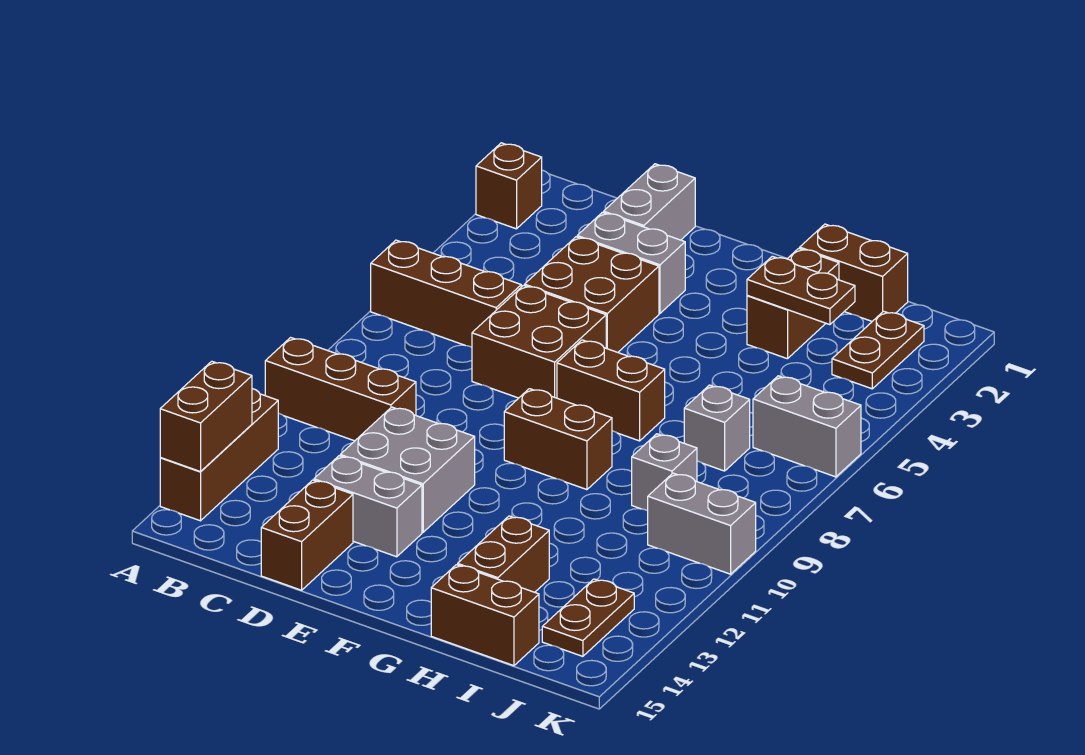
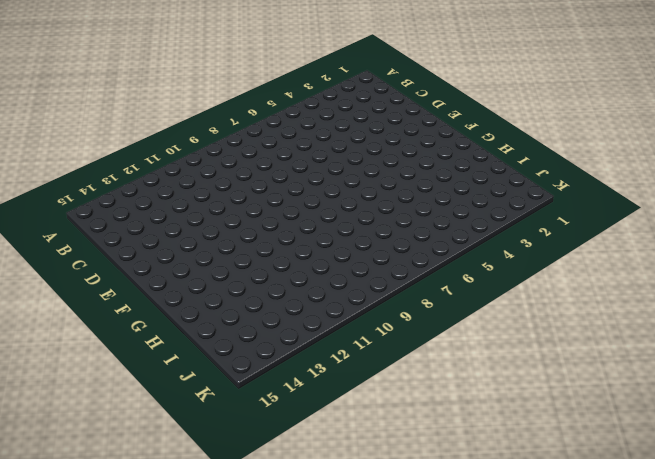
none -> brown 1x1 brick [476,143,542,229]
none -> brown 1x3 brick [371,240,521,347]
none -> brown 1x3 brick [265,338,416,441]

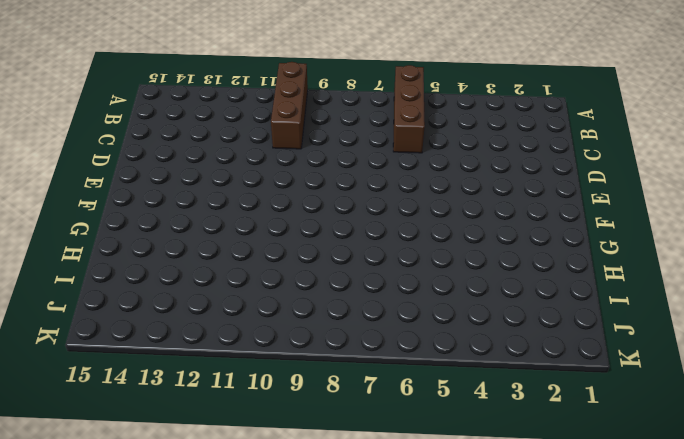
none -> brown 1x1 brick [476,143,542,229]
none -> brown 1x3 brick [160,389,278,521]
none -> grey 1x2 brick [604,164,695,240]

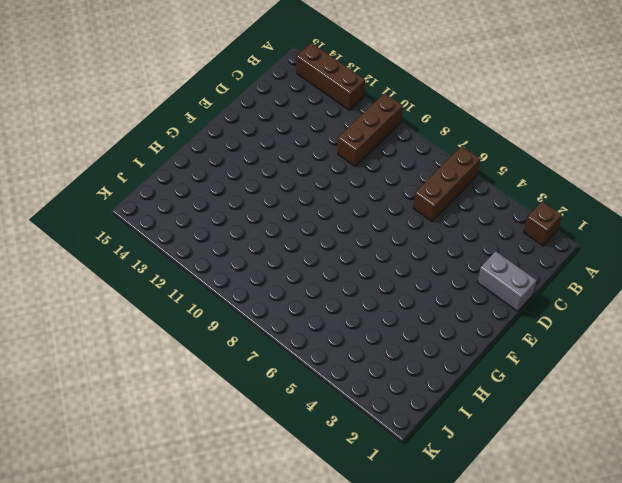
none -> grey 1x2 brick [577,212,685,313]
none -> brown 2x2 brick [525,237,659,352]
none -> brown 2x2 brick [472,285,606,398]

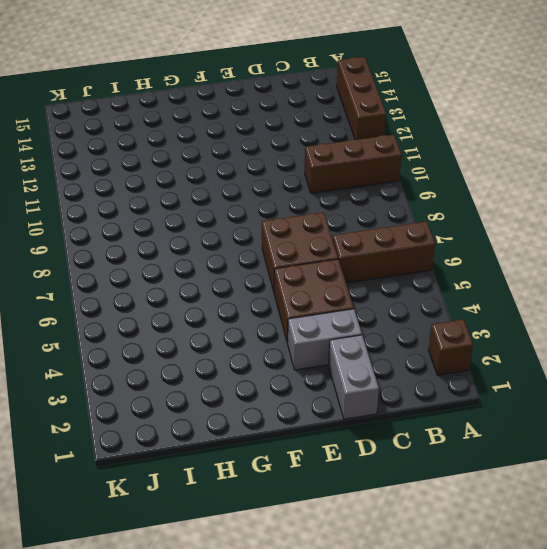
none -> grey 2x2 brick [340,407,475,532]
none -> grey 1x2 brick [314,456,422,557]
none -> brown 1x2 brick [261,480,353,590]

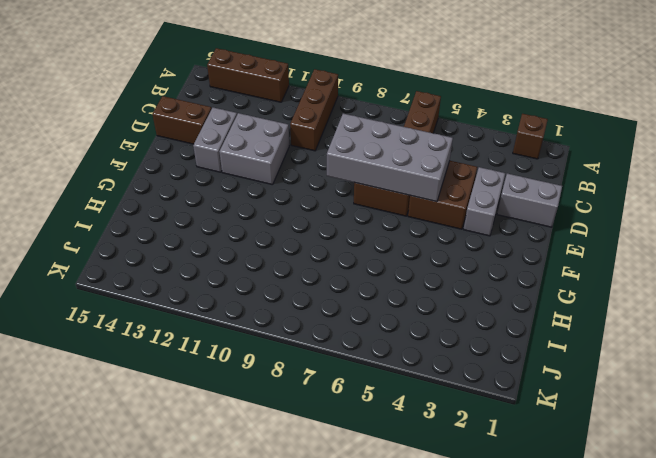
grey 2x4 brick [327,114,453,202] -> none
none -> brown 1x2 brick [557,340,665,441]
none -> brown 1x2 brick [504,389,612,490]
none -> brown 1x2 brick [800,224,908,321]

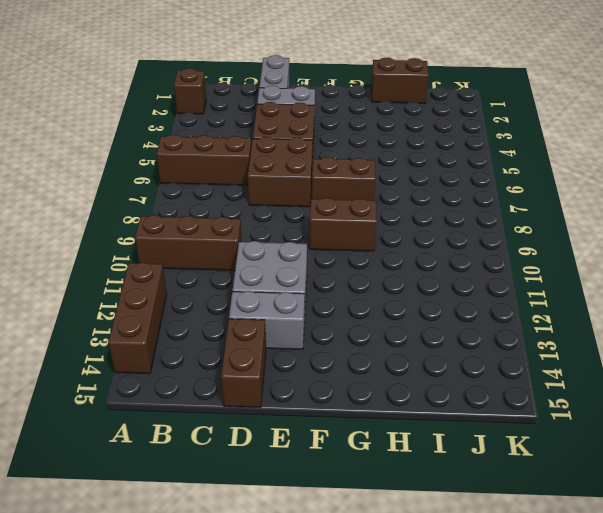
none -> brown 1x2 brick [747,248,839,359]
none -> brown 1x2 brick [458,516,549,592]
none -> brown 1x2 brick [431,565,539,666]

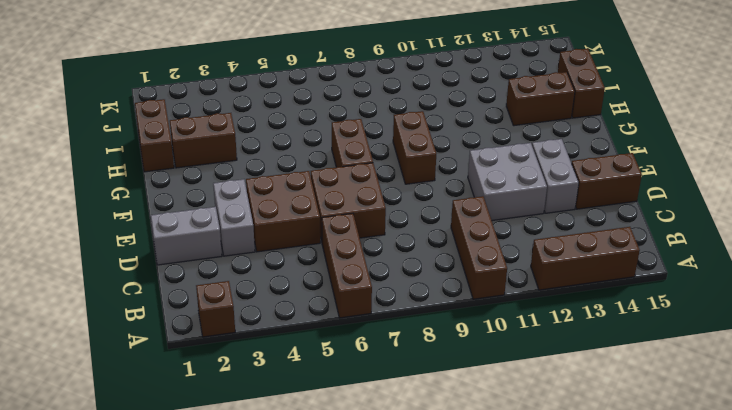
none -> grey 1x1 brick [684,385,750,471]
none -> grey 1x1 brick [632,434,697,511]
none -> brown 1x2 plate [832,311,924,389]

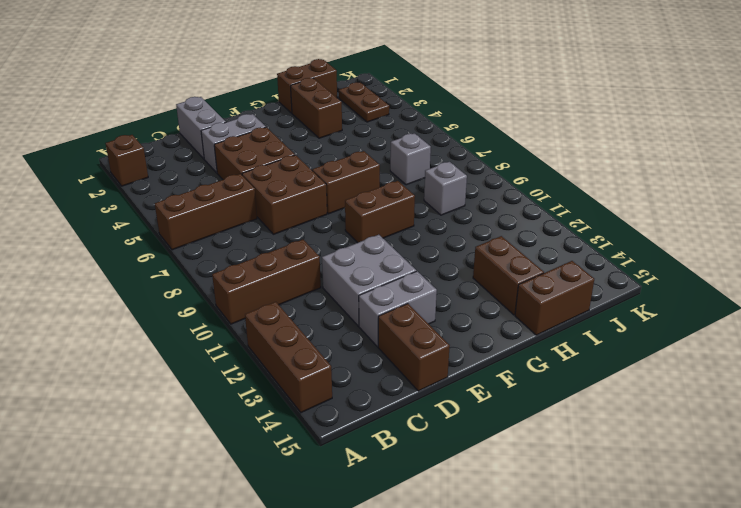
none -> grey 1x2 brick [753,376,861,477]
none -> grey 1x2 brick [648,473,756,574]
none -> brown 1x2 plate [542,579,634,656]

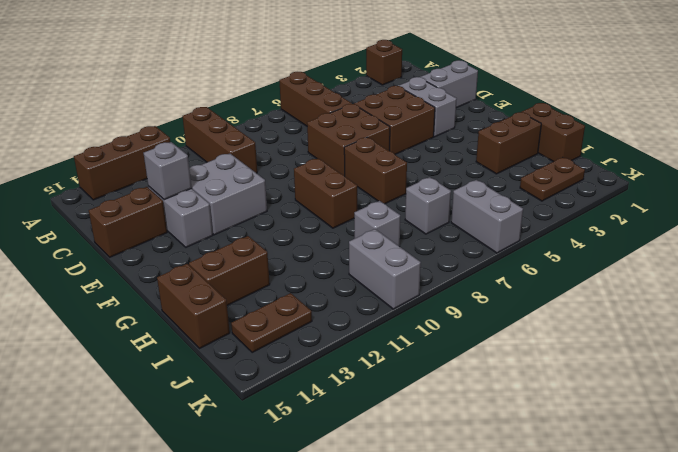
grey 1x1 brick [144,142,192,200] -> none
none -> brown 1x2 brick [160,361,252,472]
none -> brown 1x2 plate [747,256,855,325]

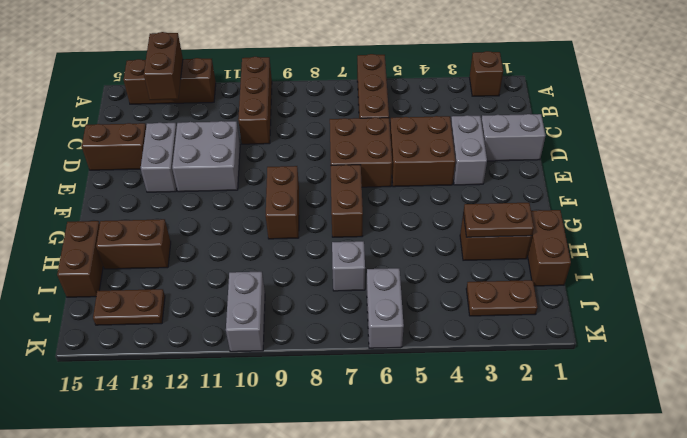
brown 1x2 brick [144,32,183,100] -> brown 1x2 brick turned to [160,361,252,472]
brown 1x2 plate [463,203,534,237] -> brown 1x2 plate turned to [747,256,855,325]
none -> grey 1x1 brick [632,434,697,511]

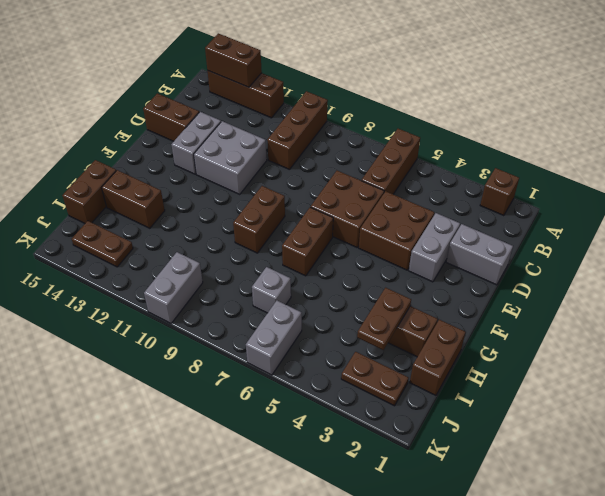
none -> grey 1x1 brick [632,434,697,511]

